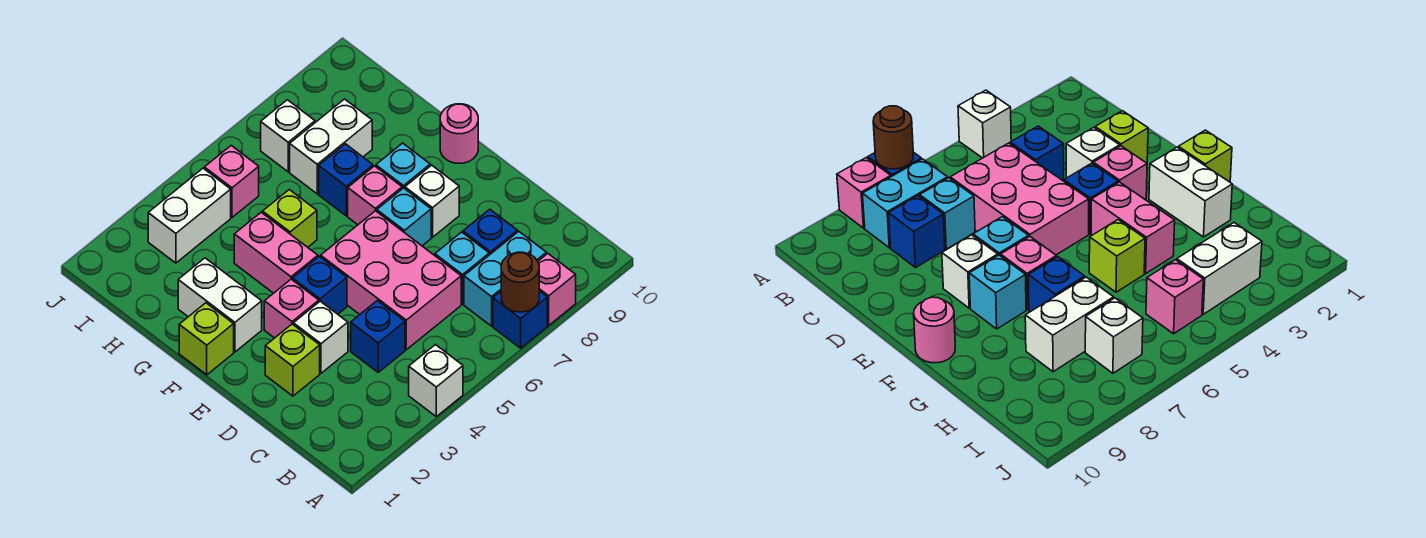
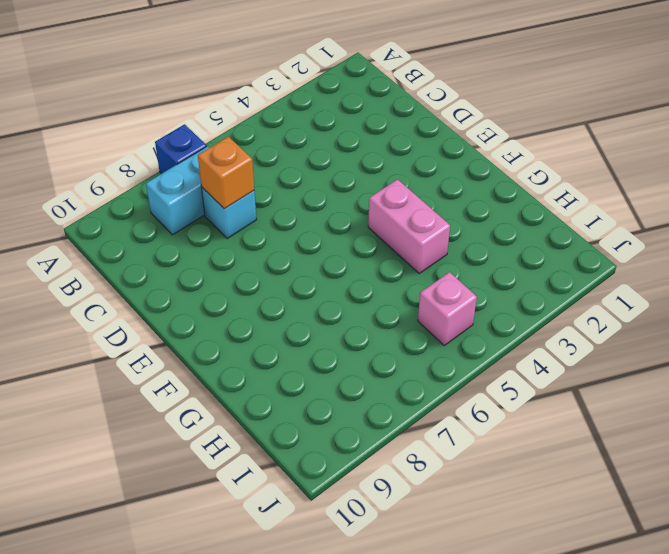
orange 1x1 brick [198,137,254,209] -> none
none -> white 1x1 brick [409,345,463,417]
none -> pink 1x1 brick [538,254,576,325]
none -> blue 1x1 brick [351,301,405,372]

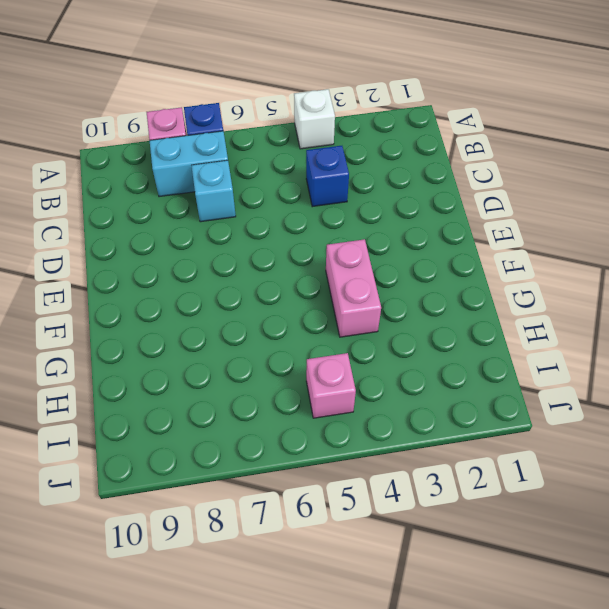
none -> pink 2x3 brick [321,211,461,350]
none -> blue 1x1 brick [463,209,517,255]
none -> lime 1x1 brick [265,324,320,396]

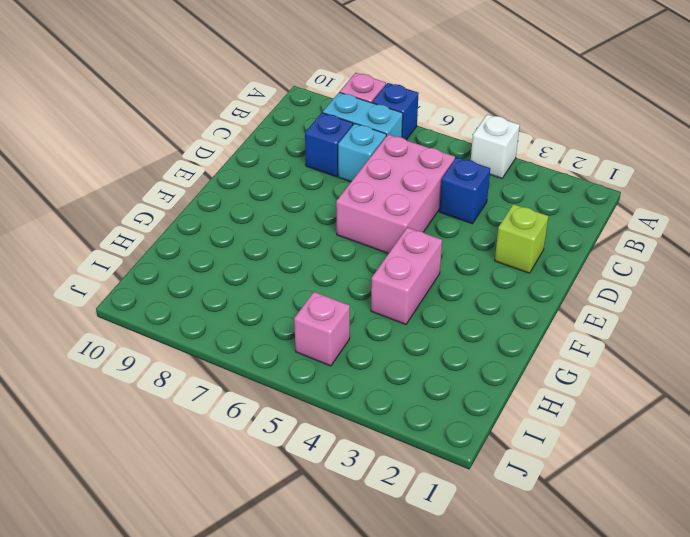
none -> white 1x1 brick [293,301,348,373]
none -> pink 1x1 brick [264,279,319,338]
none -> blue 1x1 brick [293,256,347,314]

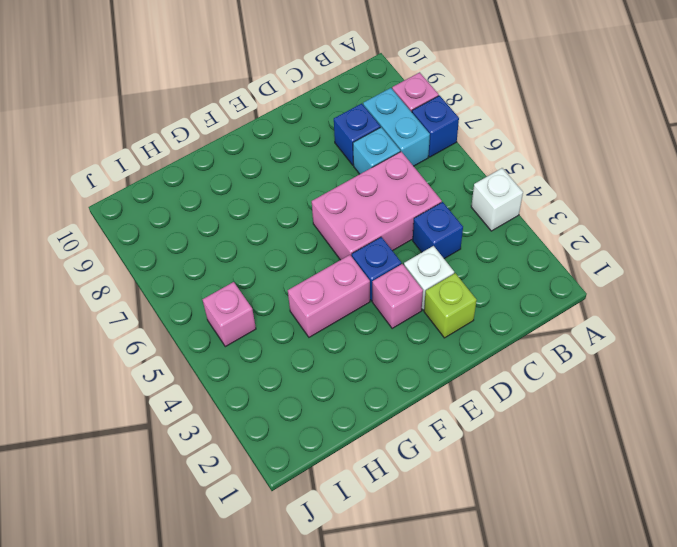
none -> cyan 1x1 brick [377,188,431,246]
none -> white 1x1 brick [405,165,459,237]
none -> lime 1x1 brick [179,303,234,375]

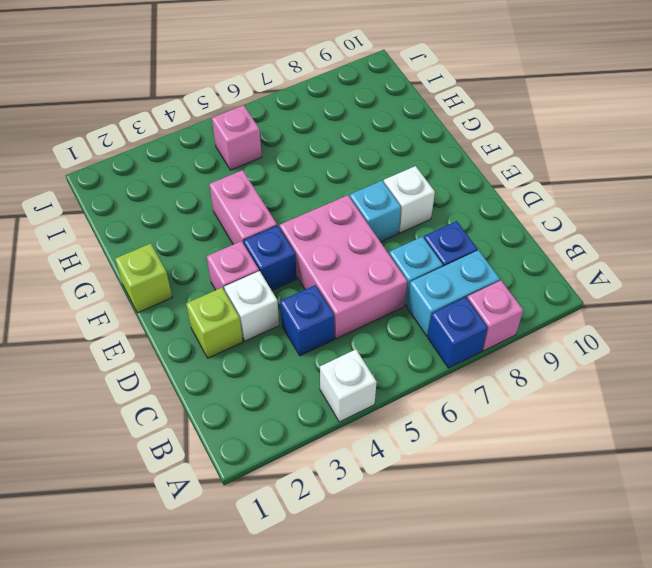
none -> white 1x2 brick [178,258,262,352]
none -> pink 1x1 brick [348,166,402,225]
none -> cyan 1x1 brick [376,143,430,189]

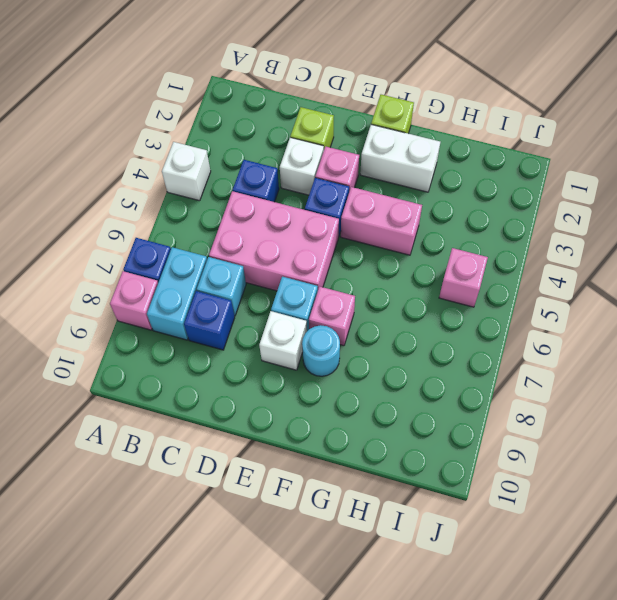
cyan 1x1 round brick [302,325,340,376] -> cyan 1x1 brick [376,143,430,189]
none -> pink 1x1 round brick [440,104,478,163]
none -> lime 1x1 brick [263,190,317,247]
none -> blue 1x1 brick [319,144,373,216]

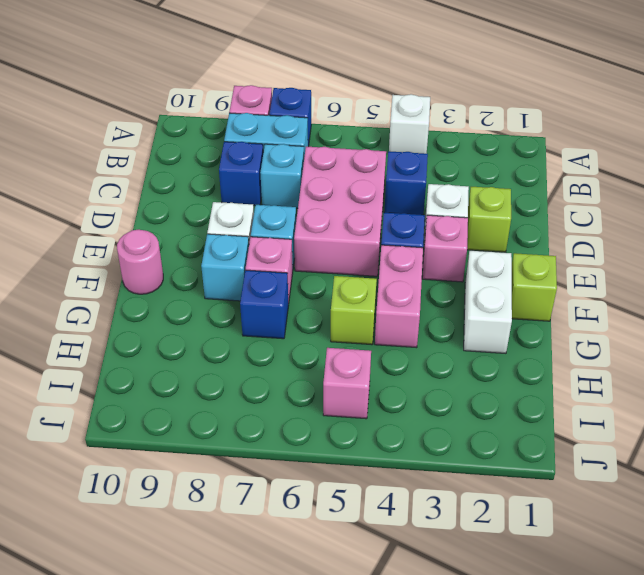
none -> white 1x2 brick [290,99,372,194]
none -> white 1x2 brick [148,168,231,263]
none -> white 1x1 brick [261,100,315,172]

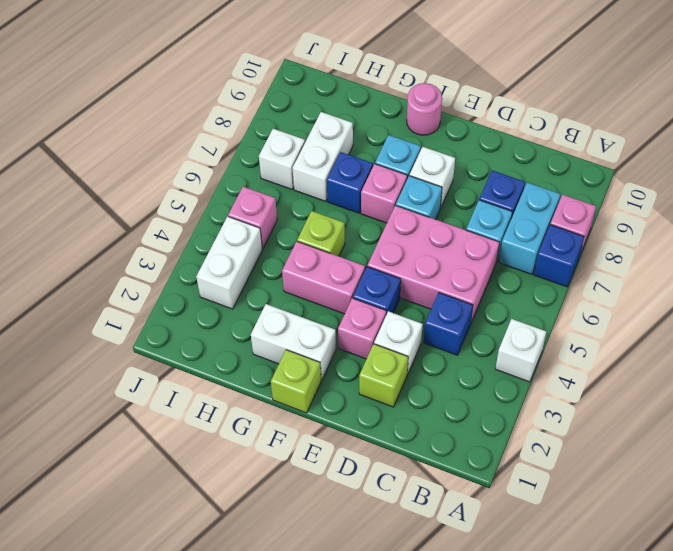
none -> brown 1x1 round brick [501,252,539,312]

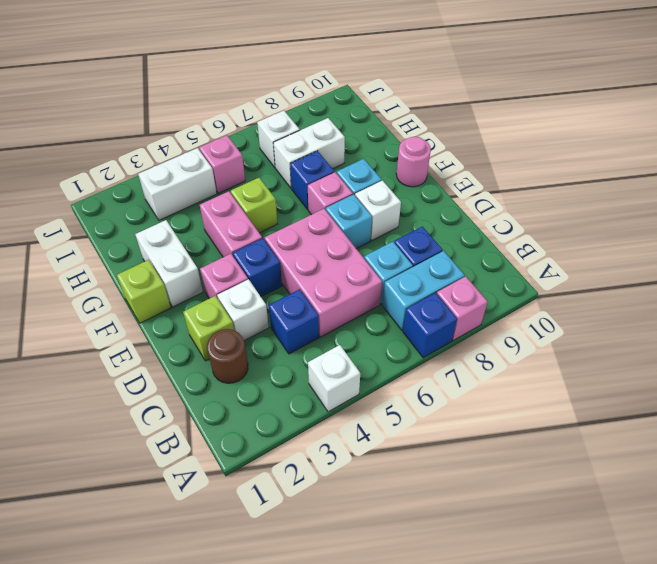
brown 1x1 round brick [207,329,248,383] -> brown 1x1 round brick moved to [501,252,539,312]

